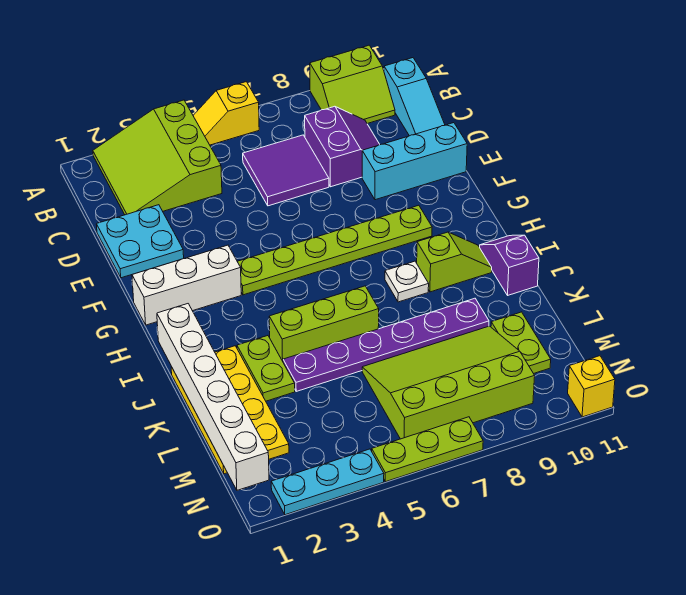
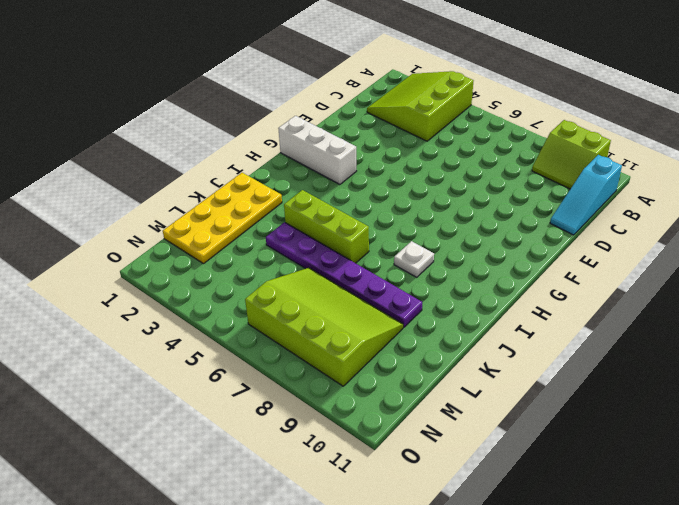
none -> yellow 1x2 slope [193,82,259,145]
none -> purple 2x2 tile [243,135,329,206]
none -> purple 2x2 slope [305,106,380,187]

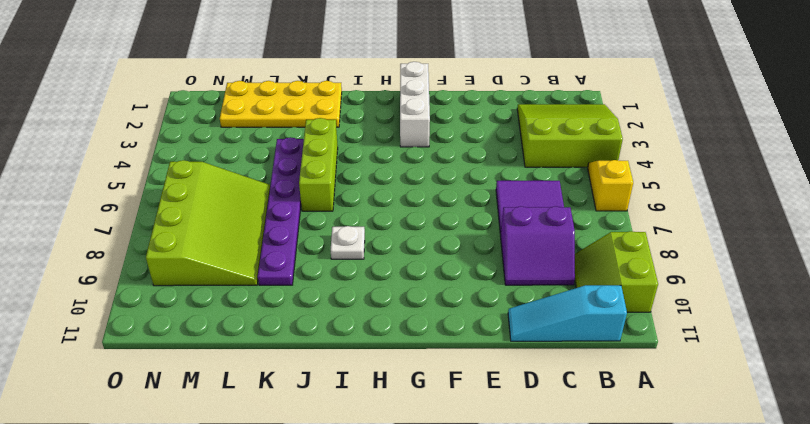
none -> cyan 2x2 plate [96,205,184,278]
none -> cyan 1x3 brick [362,123,467,200]
none -> lime 1x6 plate [237,205,432,295]

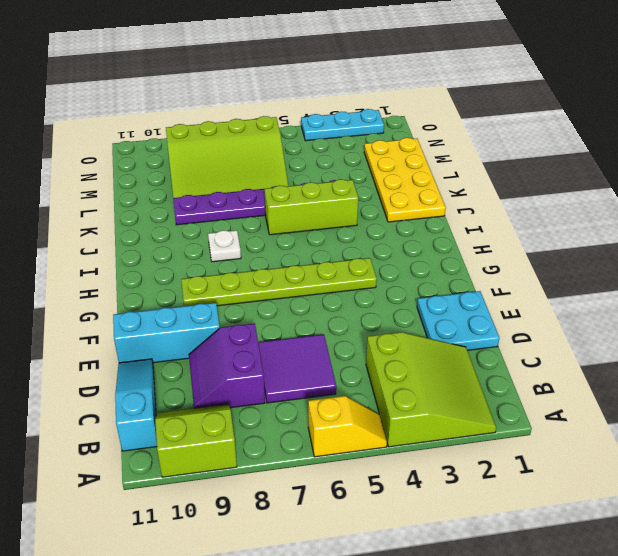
none -> white 1x3 brick [132,245,241,325]
none -> lime 1x2 slope [417,232,492,292]
none -> purple 1x2 slope [480,235,539,295]

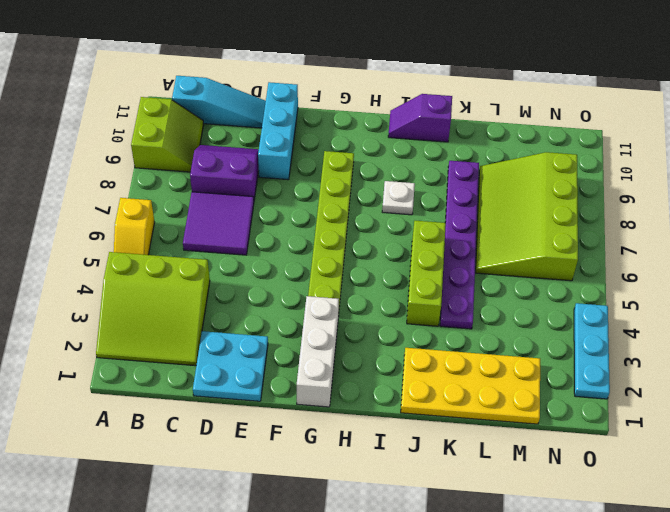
none -> lime 1x2 slope [417,232,492,292]
none -> lime 1x2 plate [237,336,295,401]
none -> lime 1x2 plate [491,312,551,374]

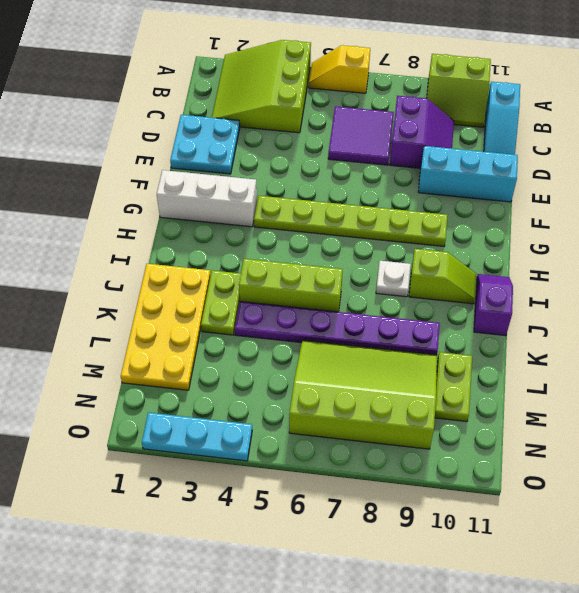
none -> lime 1x3 plate [372,417,483,482]
none -> yellow 1x1 brick [568,356,615,417]
none -> white 1x6 brick [157,304,269,490]

